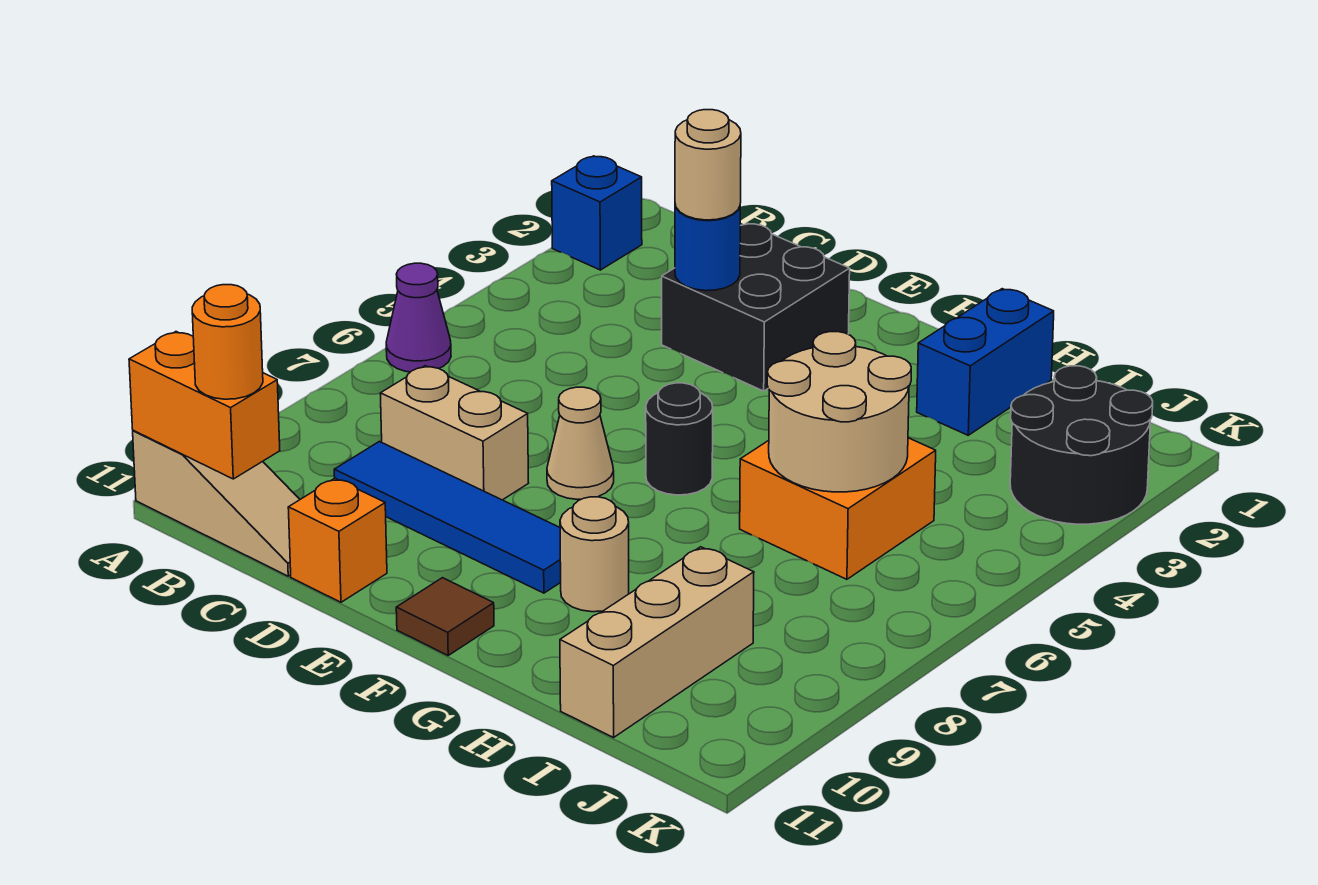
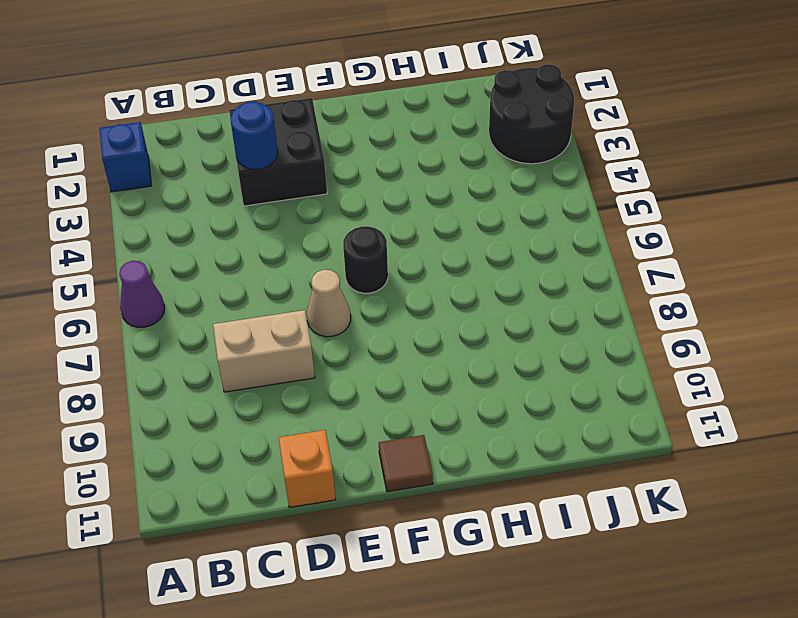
none -> tan 1x3 slope [133,430,300,576]
none -> blue 1x4 tile [334,442,561,593]
none -> tan 1x1 round brick [560,497,629,612]

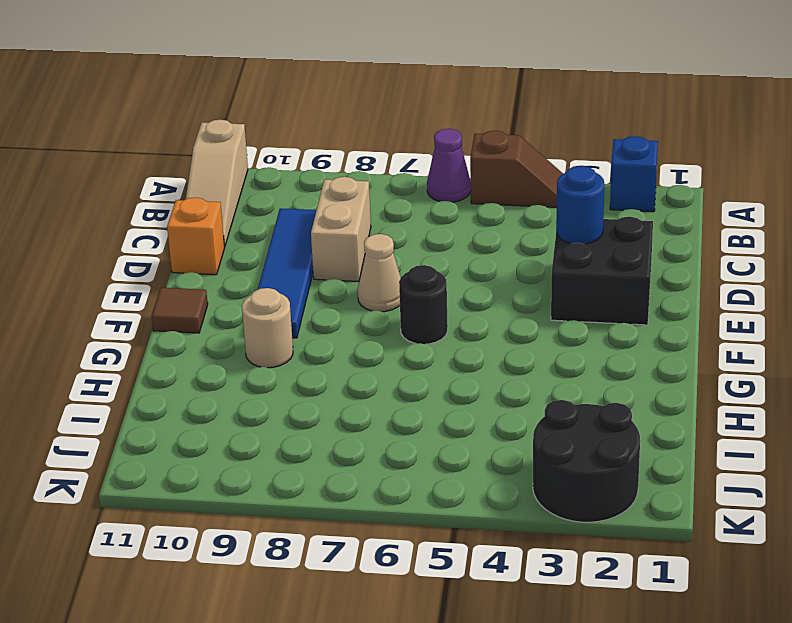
brown 1x2 slope [470,131,563,207] -> none
none -> blue 1x2 brick [917,289,1054,435]
none -> orange 2x2 brick [740,438,936,579]
none -> tan 1x3 brick [560,547,754,737]

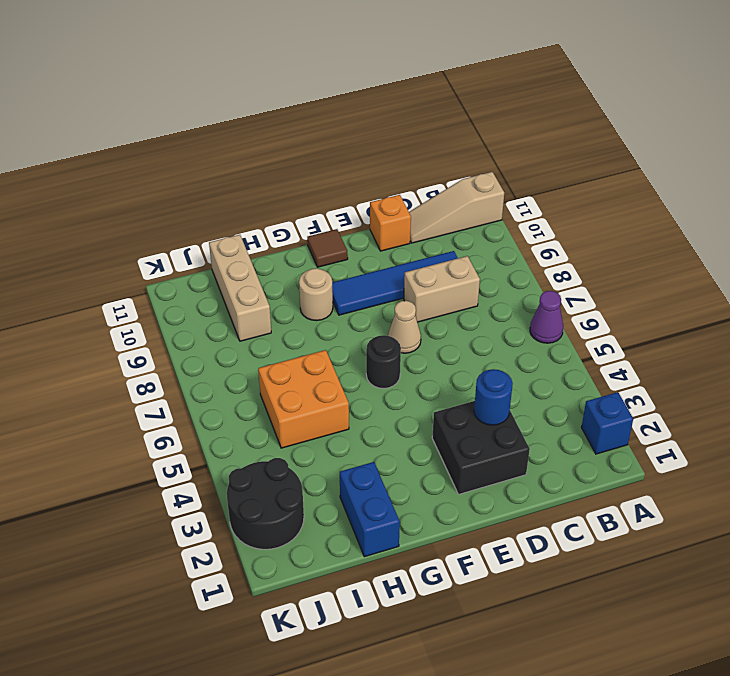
none -> orange 1x2 brick [129,332,280,479]
none -> tan 2x2 round brick [767,332,911,492]
none -> orange 1x1 round brick [192,285,263,399]

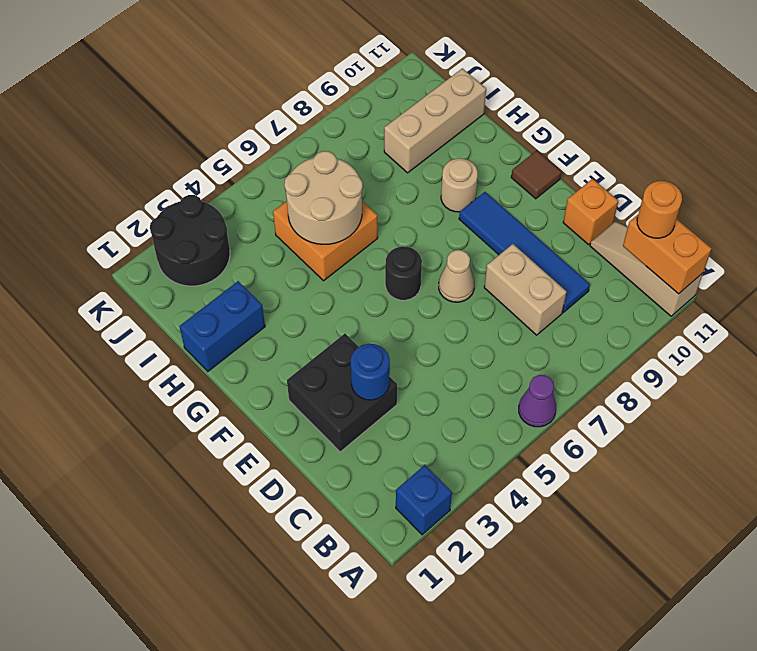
none -> tan 1x1 round brick [675,110,741,220]

